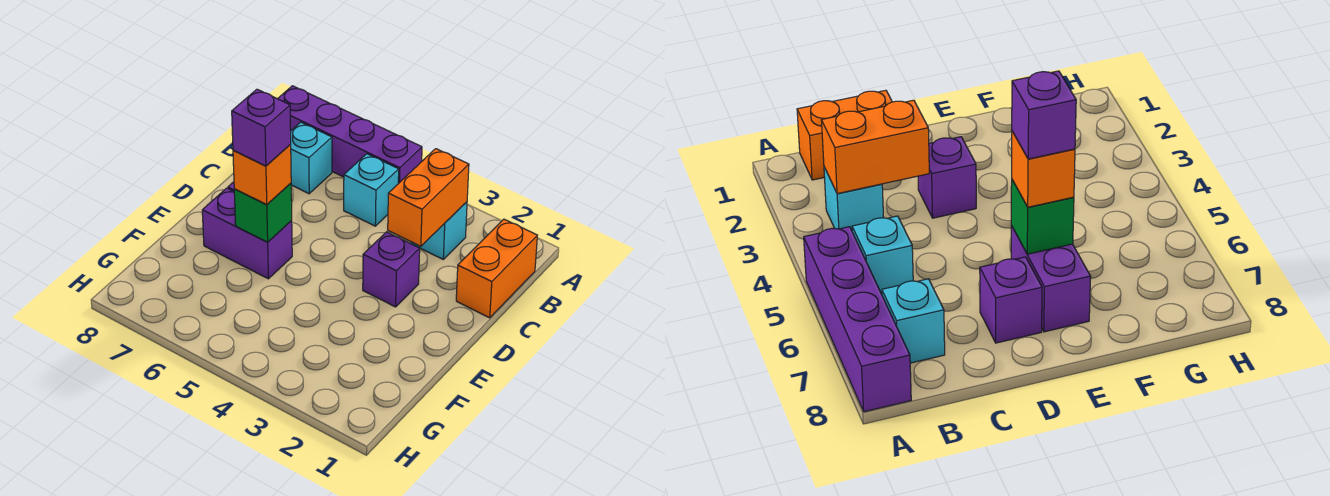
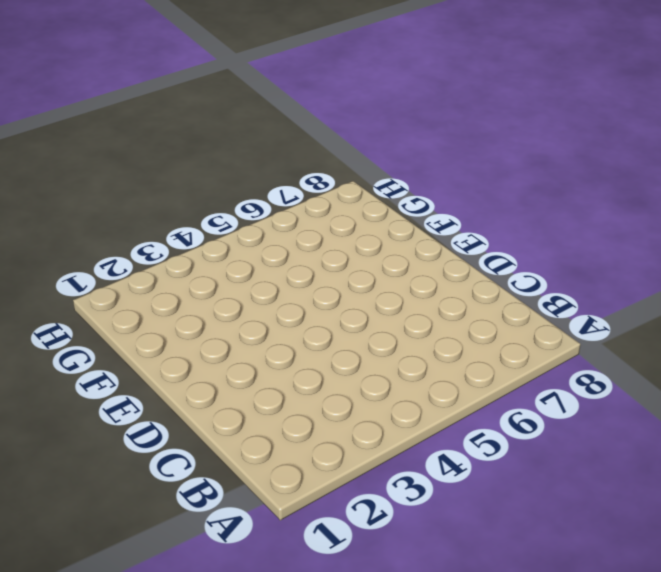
none -> purple 1x4 brick [278,86,422,184]
none -> orange 1x2 brick [456,219,537,318]
none -> cyan 1x1 brick [411,202,467,259]

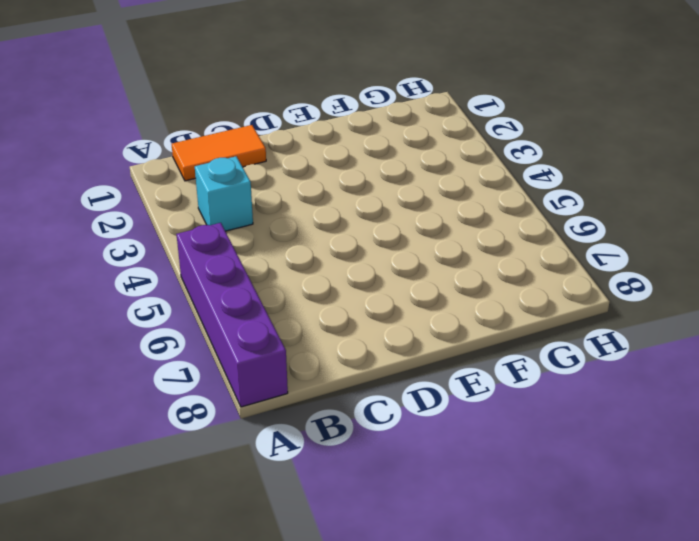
orange 1x2 tile [172,125,266,181] -> orange 1x2 brick [456,219,537,318]
none -> cyan 1x1 brick [344,154,399,226]
none -> cyan 1x1 brick [290,122,332,194]
none -> purple 1x1 brick [363,232,420,307]

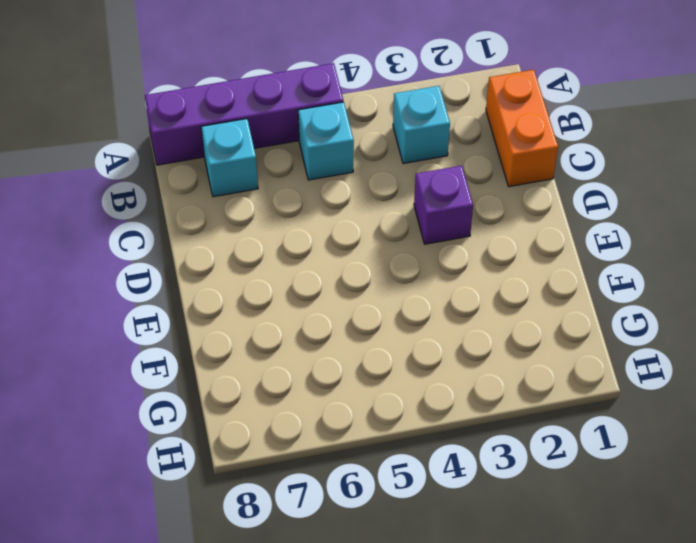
none -> purple 1x1 brick [980,257,1042,343]
none -> purple 1x2 brick [202,188,292,279]
none -> orange 1x2 brick [388,149,469,246]

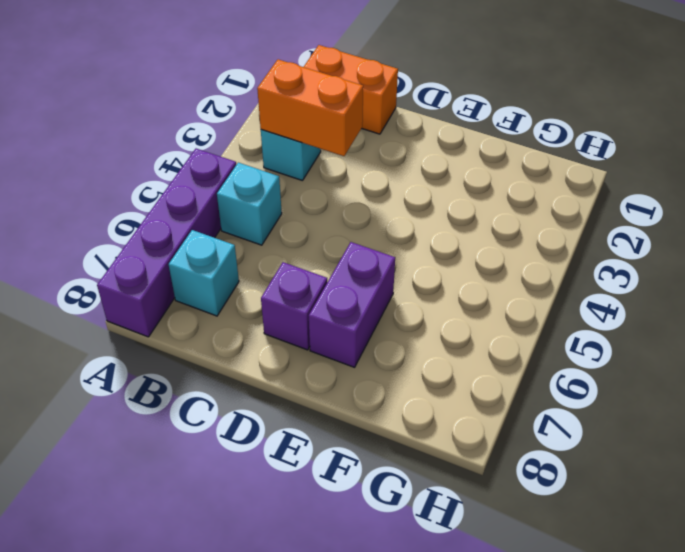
none -> purple 1x1 brick [363,232,420,307]
none -> green 1x1 brick [234,183,292,242]
none -> orange 1x1 brick [233,145,291,204]

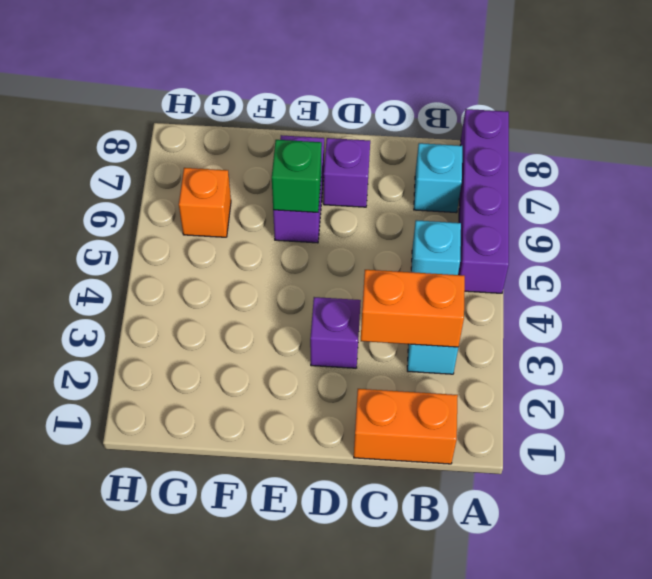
orange 1x1 brick [179,168,231,237] -> orange 1x1 brick moved to [233,145,291,204]
none -> purple 1x1 brick [232,89,291,166]

